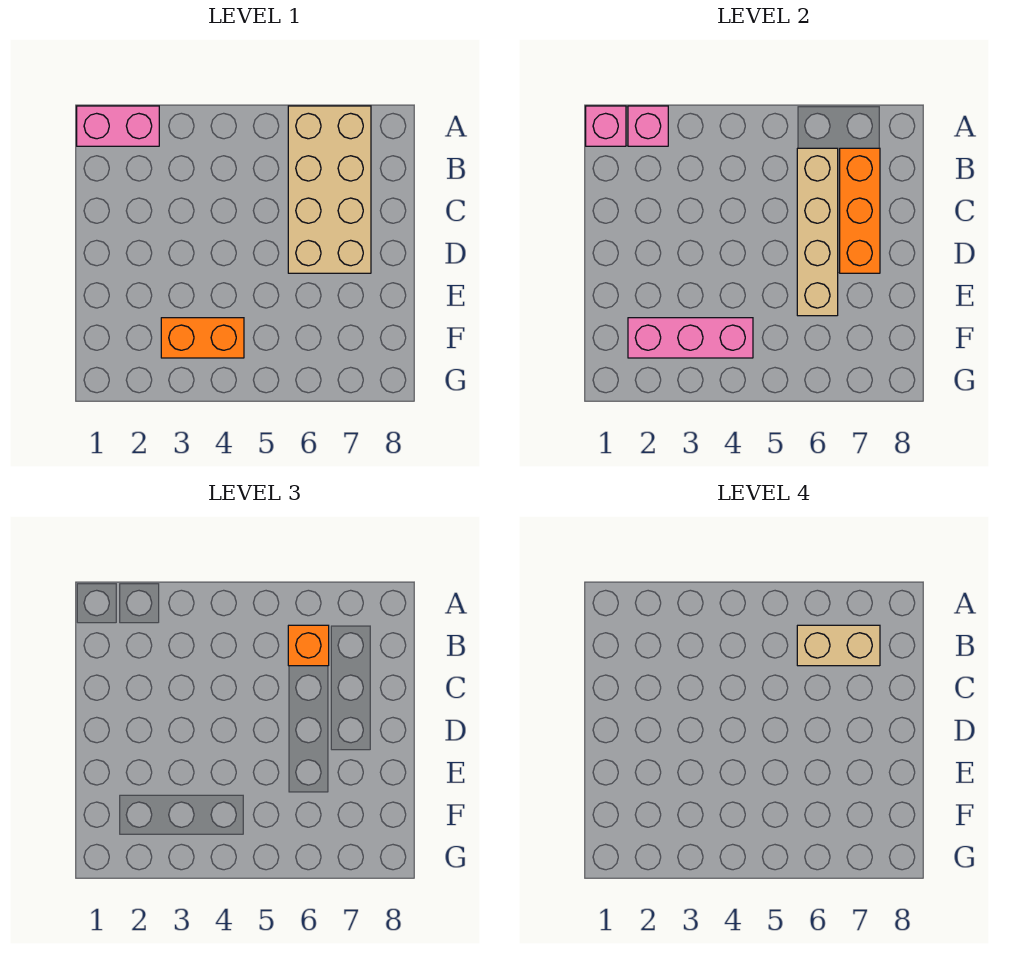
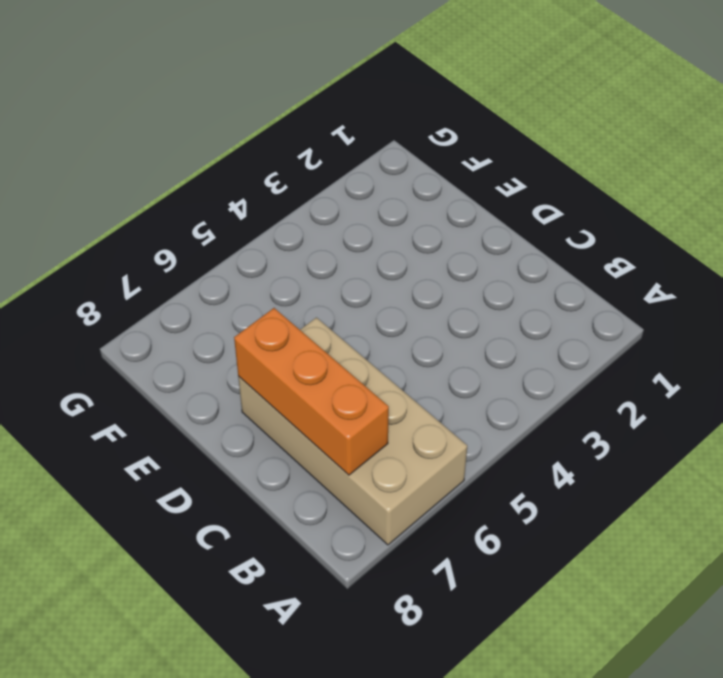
none -> pink 1x2 brick [77,106,159,146]
none -> orange 1x2 brick [161,318,244,358]

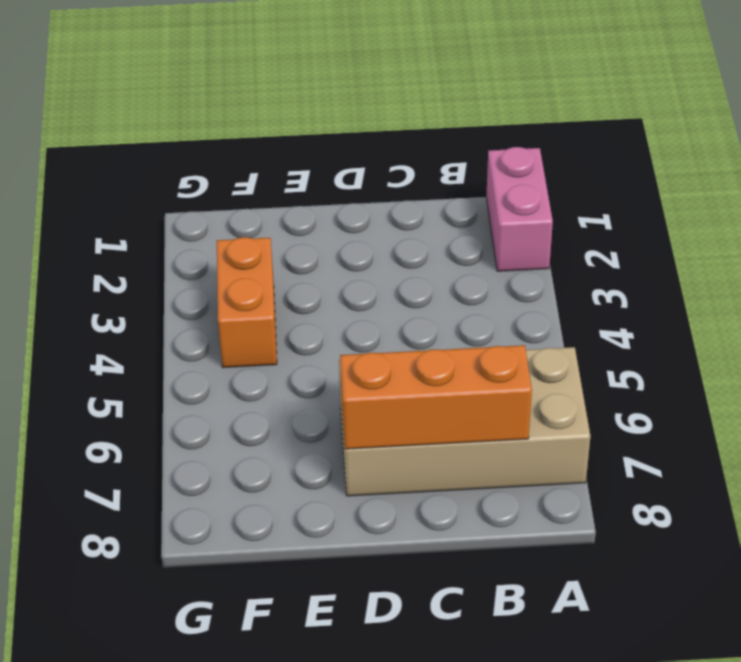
none -> pink 1x1 brick [586,106,626,146]
none -> pink 1x1 brick [628,106,668,146]

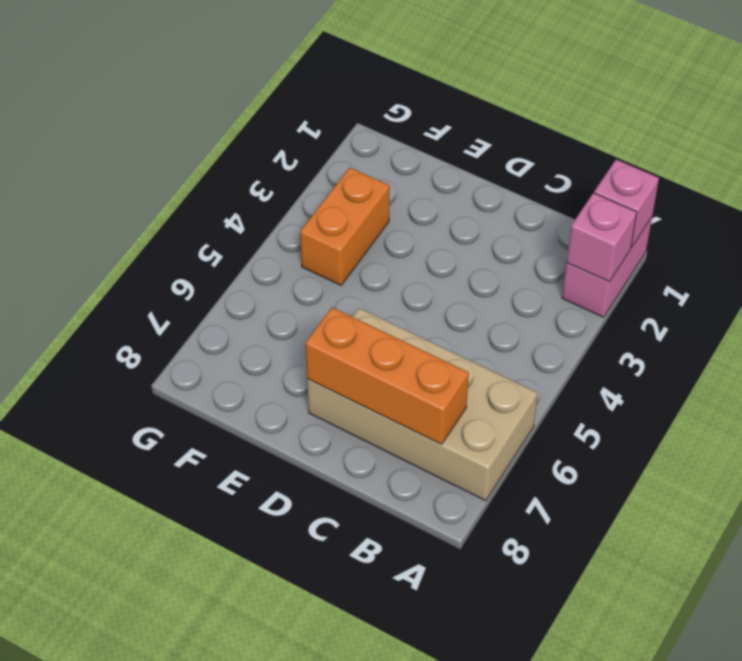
none -> tan 1x4 brick [797,148,838,316]
none -> pink 1x3 brick [628,318,753,358]

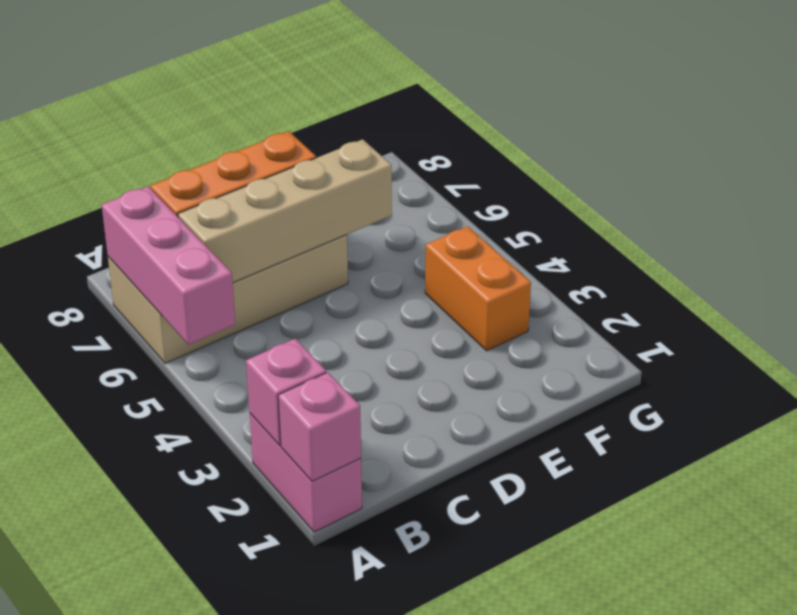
pink 1x3 brick [102,186,235,345] -> pink 1x3 brick moved to [628,318,753,358]
none -> orange 1x1 brick [288,625,329,666]
none -> tan 1x2 brick [797,625,880,666]

